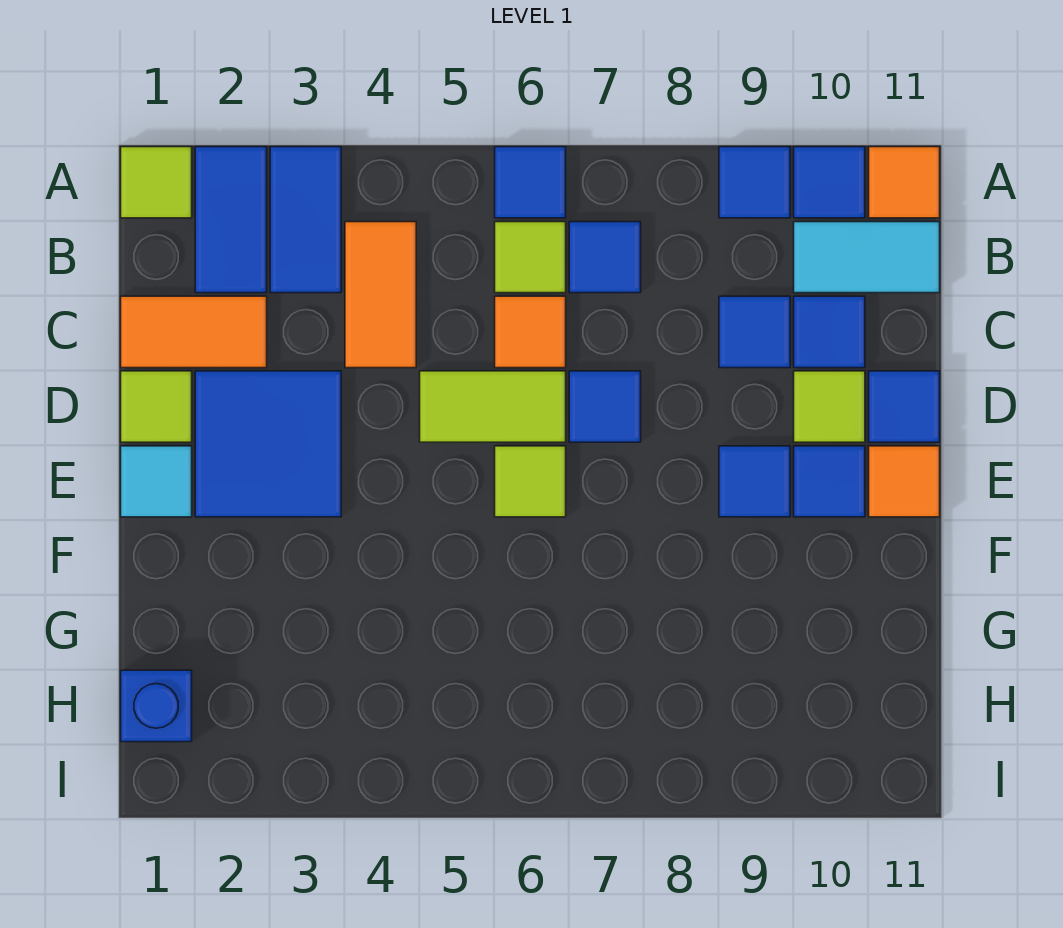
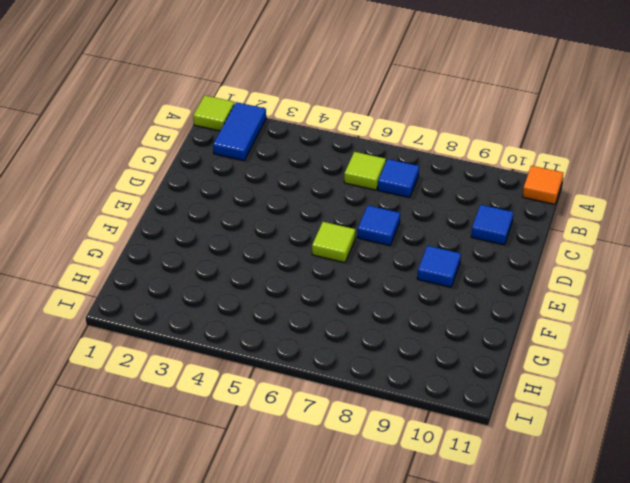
none -> blue 1x2 tile [270,147,341,293]
none -> blue 1x1 tile [495,147,566,218]
none -> blue 1x1 tile [719,147,790,218]

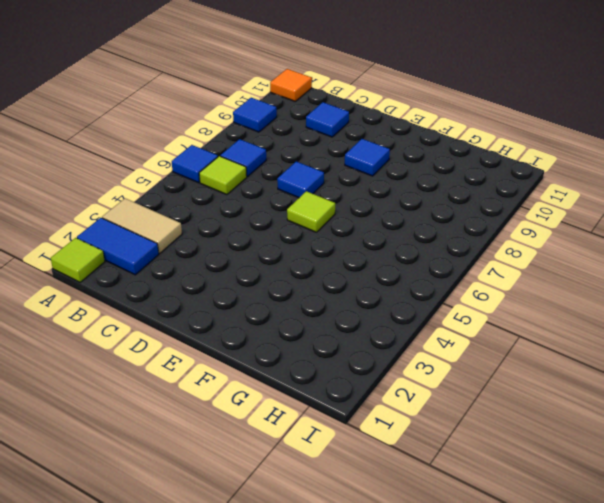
tan 1x2 tile [102,198,182,253] -> blue 1x2 tile [270,147,341,293]
none -> blue 1x1 tile [794,147,865,218]
none -> orange 1x2 tile [345,222,416,368]
none -> cyan 1x2 tile [794,222,940,293]

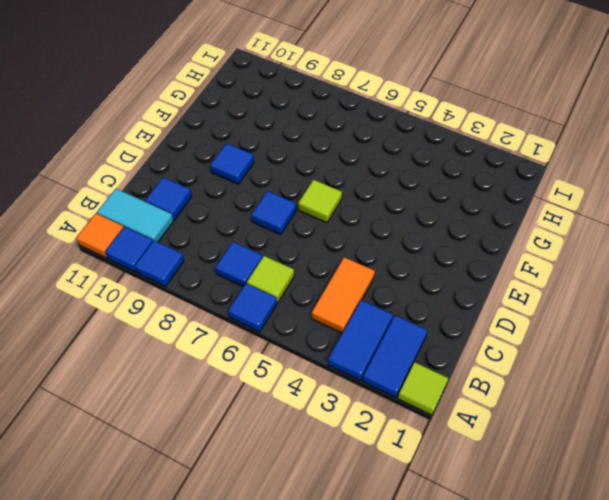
none -> orange 1x2 tile [121,296,267,368]
none -> orange 1x1 tile [495,296,566,368]
none -> blue 1x1 tile [719,296,790,368]

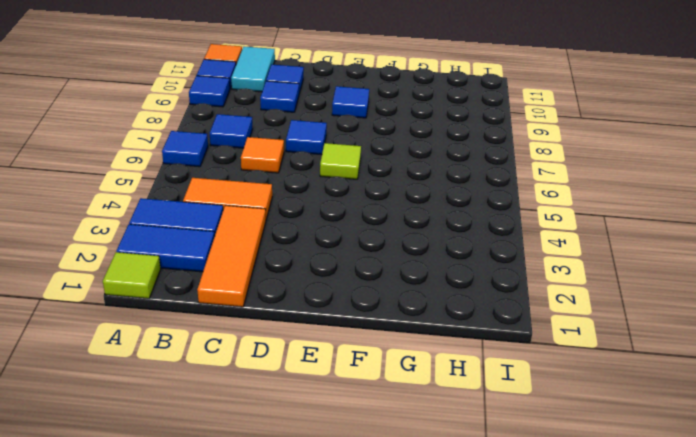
orange 1x3 tile [197,205,266,307] -> orange 1x2 tile [121,296,267,368]
none -> lime 1x1 tile [495,222,566,293]
none -> lime 1x1 tile [121,371,192,442]
none -> blue 2x2 tile [195,371,341,517]

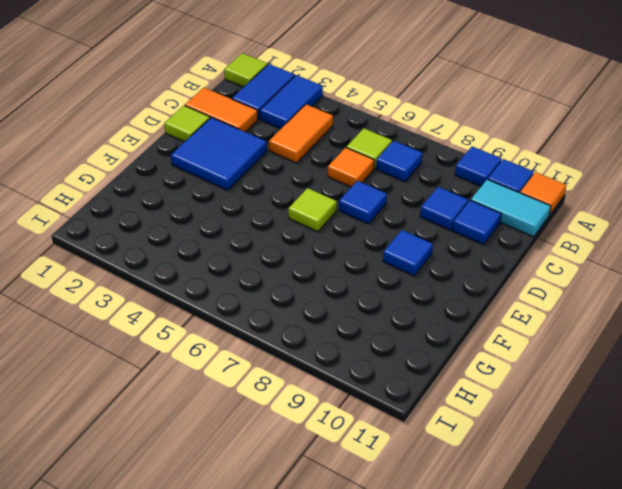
none -> blue 1x1 tile [495,147,566,218]
none -> lime 1x2 tile [420,371,566,442]
none -> lime 1x1 tile [794,371,865,442]

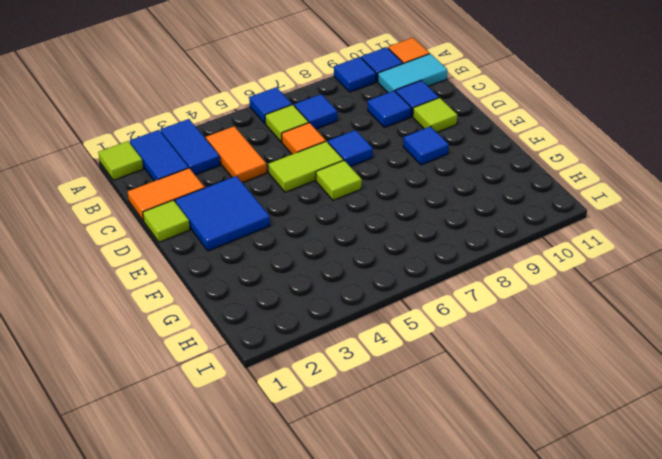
none -> blue 1x1 tile [869,371,940,442]
none -> cyan 1x1 tile [121,446,192,517]
none -> blue 1x1 tile [794,446,865,517]

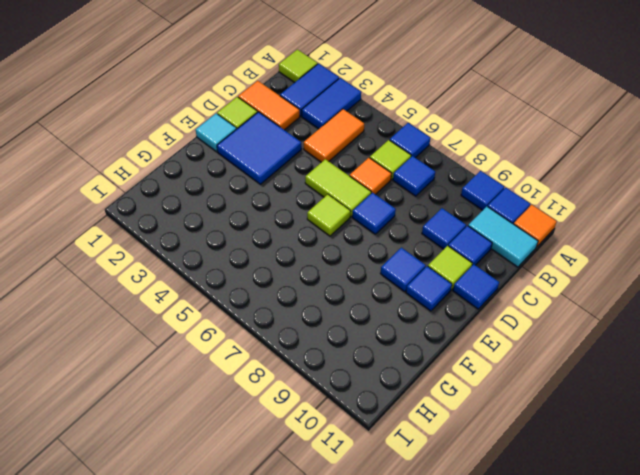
none -> orange 1x1 tile [869,446,940,517]
none -> blue 1x1 brick [121,670,192,742]

